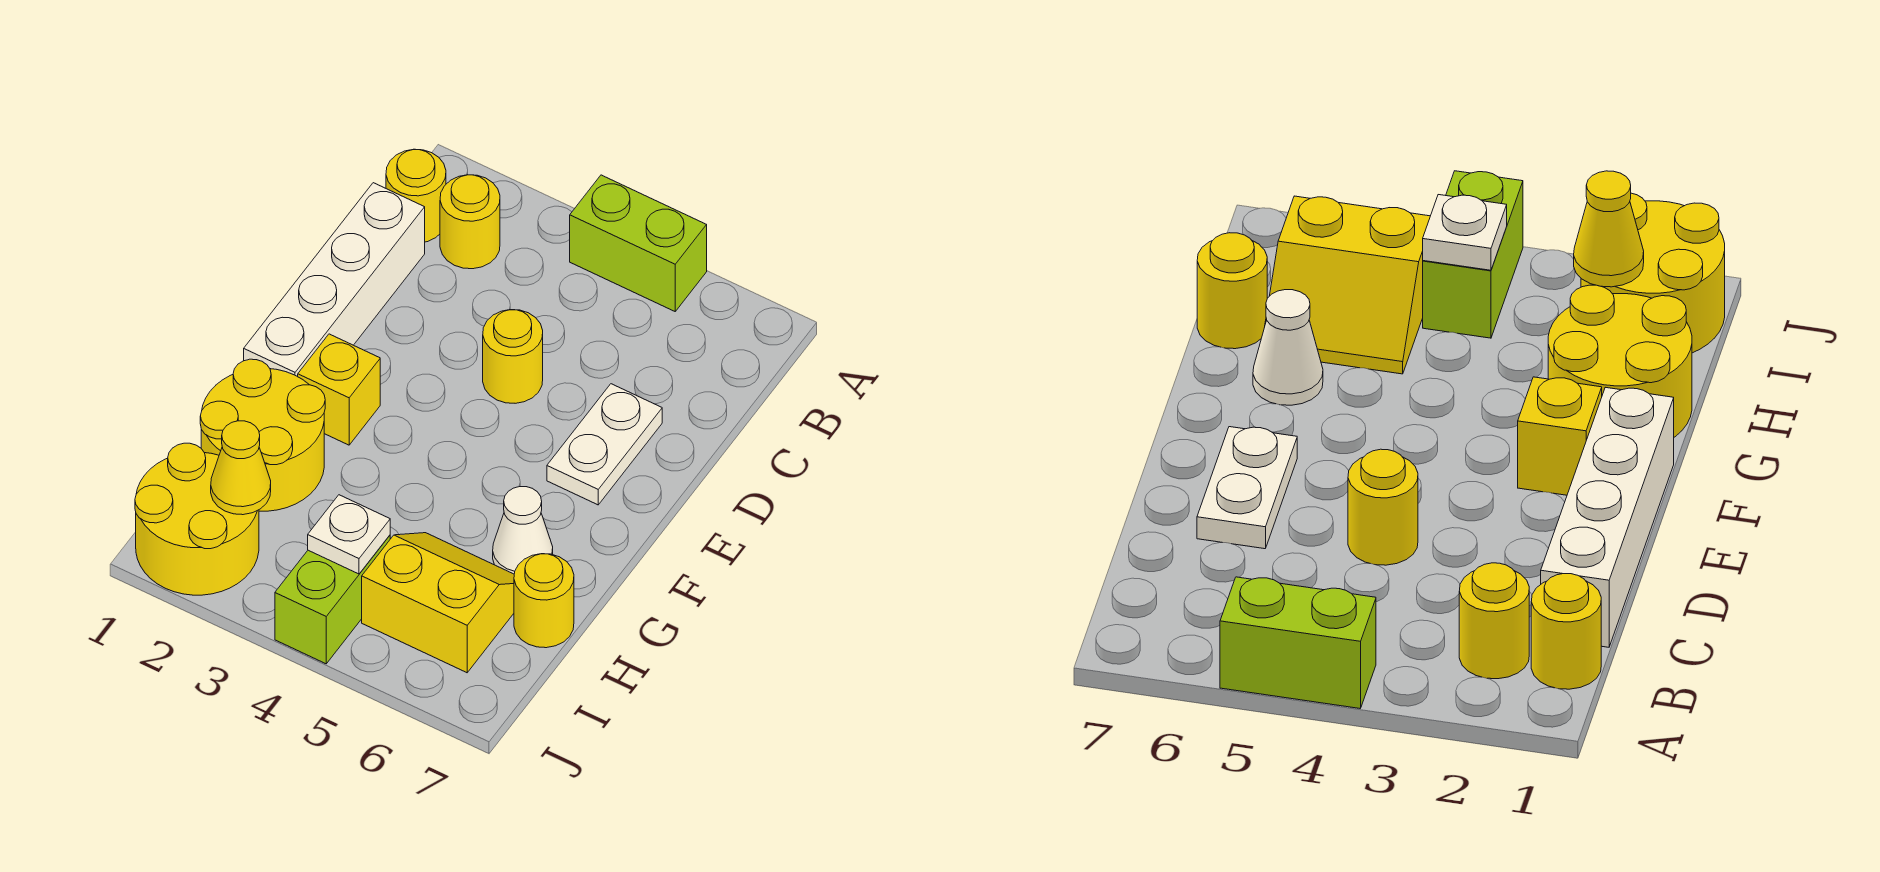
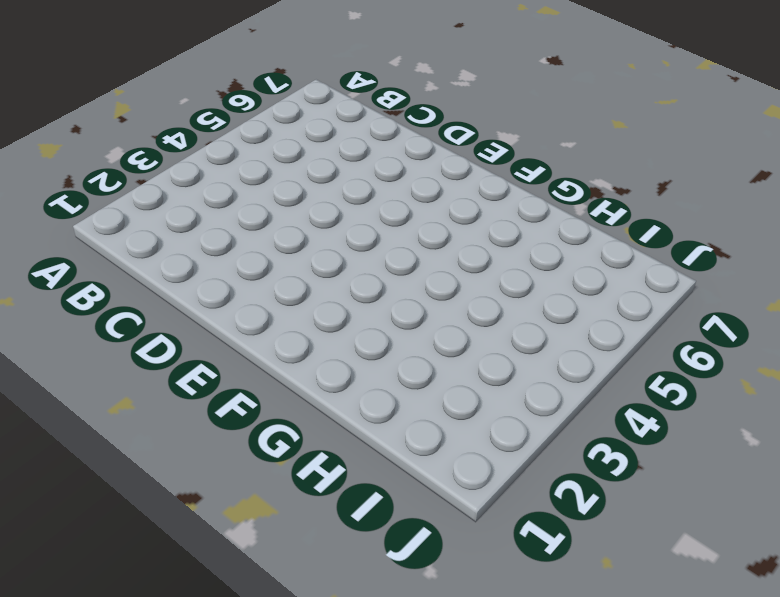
none -> lime 1x2 brick [570,175,707,311]
none -> yellow 1x1 round brick [386,149,446,242]
none -> yellow 1x1 round brick [440,175,500,269]

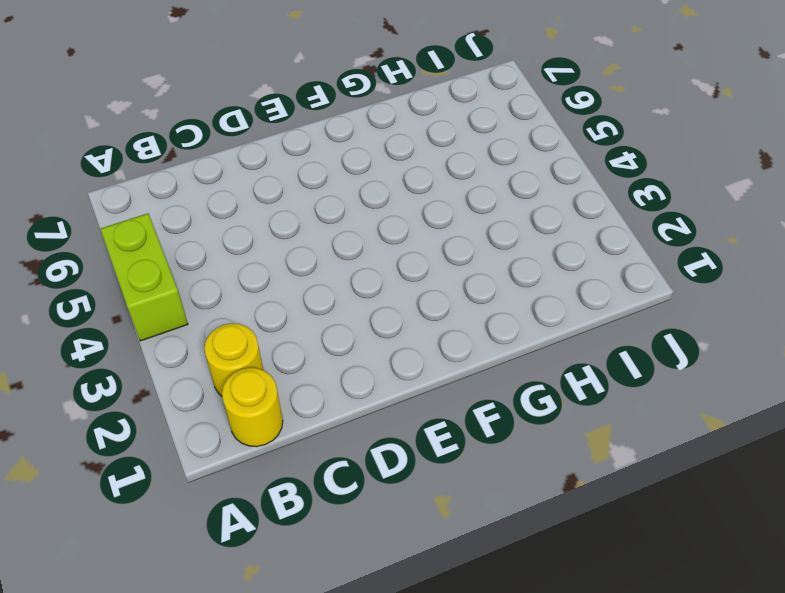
none -> white 1x4 brick [244,183,425,377]
none -> yellow 1x1 round brick [483,310,543,403]
none -> white 1x2 plate [547,384,662,505]

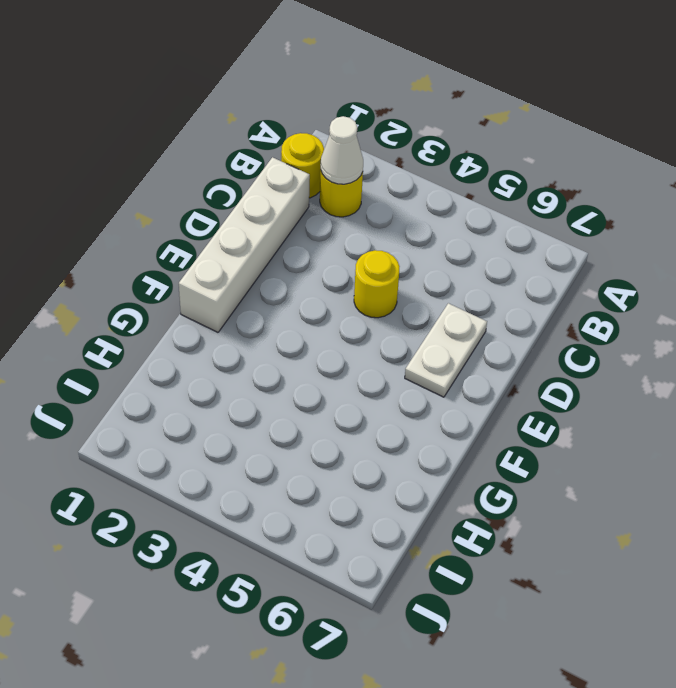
white 1x1 cone [321,116,363,184] -> white 1x1 cone moved to [493,487,553,574]
none -> lime 1x2 brick [570,175,707,311]
none -> yellow 1x1 brick [298,334,380,445]
none -> yellow 2x2 round brick [200,359,325,511]

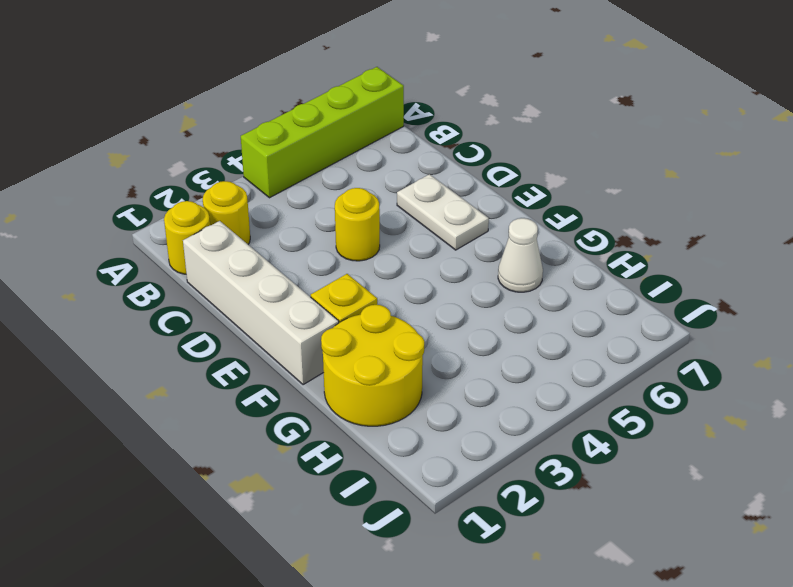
lime 1x4 brick [241,67,404,198] -> lime 1x2 brick [570,175,707,311]
none -> yellow 2x2 slope [362,533,514,673]
none -> yellow 1x1 round brick [514,554,574,648]
none -> yellow 2x2 round brick [135,443,259,595]

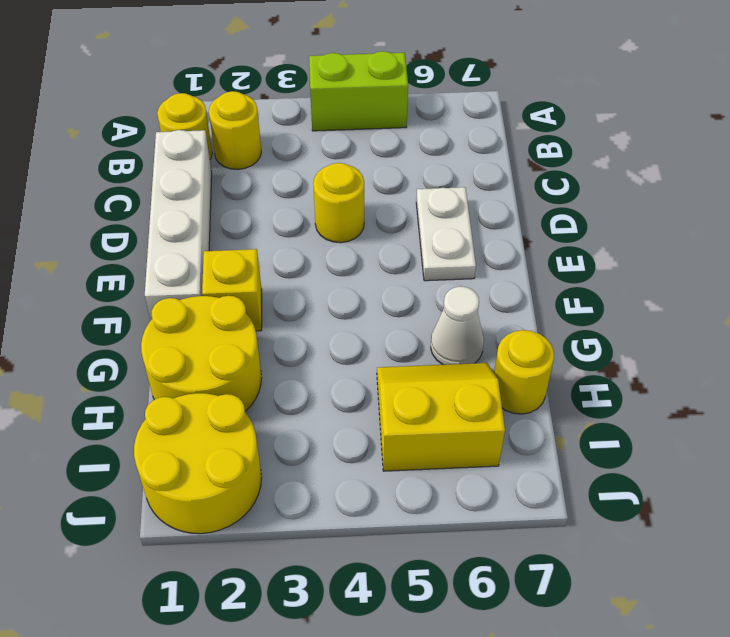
none -> lime 1x2 brick [275,535,390,664]
none -> yellow 1x1 cone [211,421,271,515]
none -> white 1x1 plate [308,495,390,574]

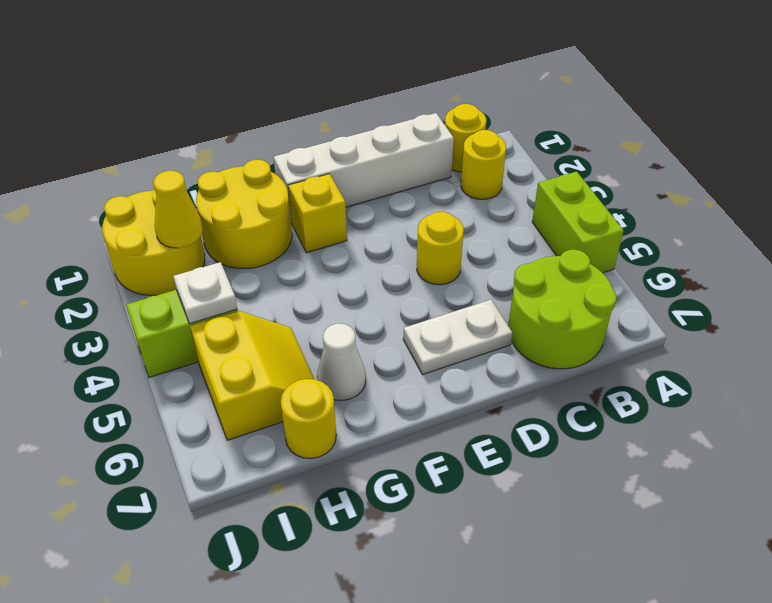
lime 2x2 round brick [508,250,616,369] -> none

